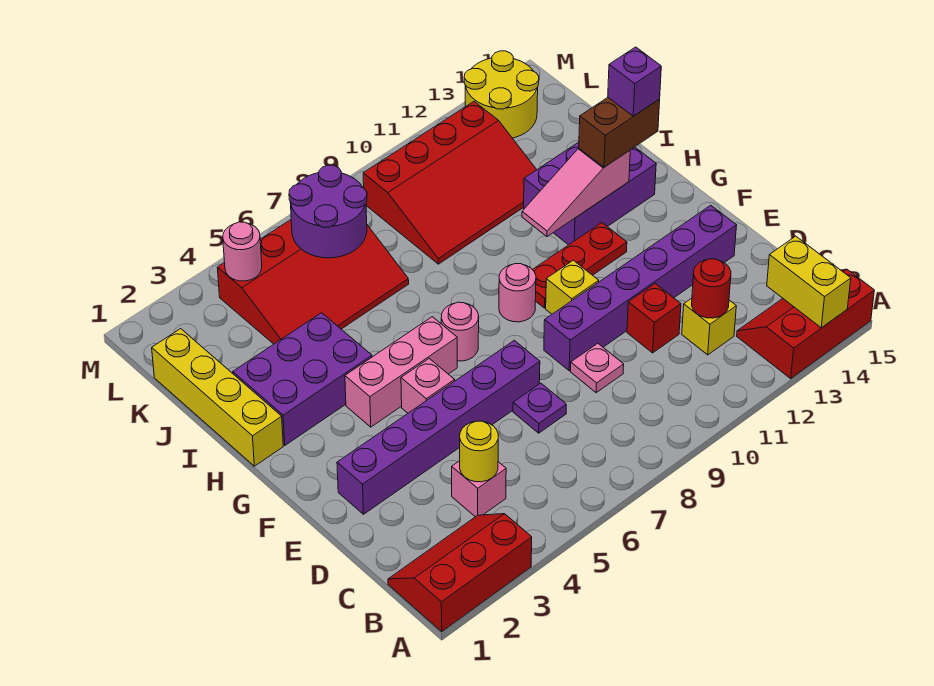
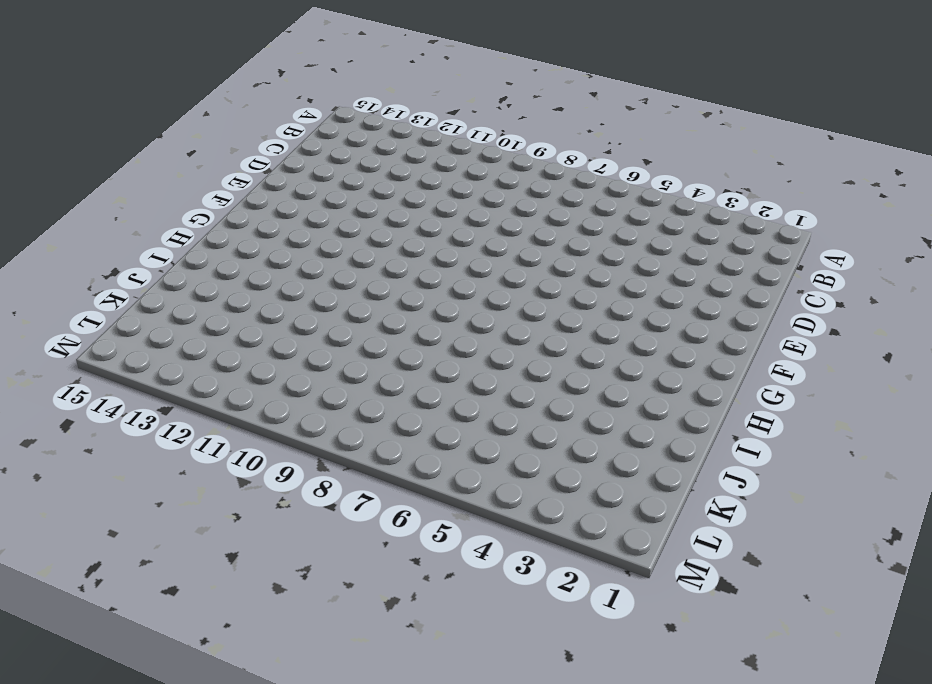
none -> red 2x3 slope [388,514,532,631]
none -> red 2x3 slope [737,269,874,378]
none -> pink 1x1 brick [452,461,506,517]

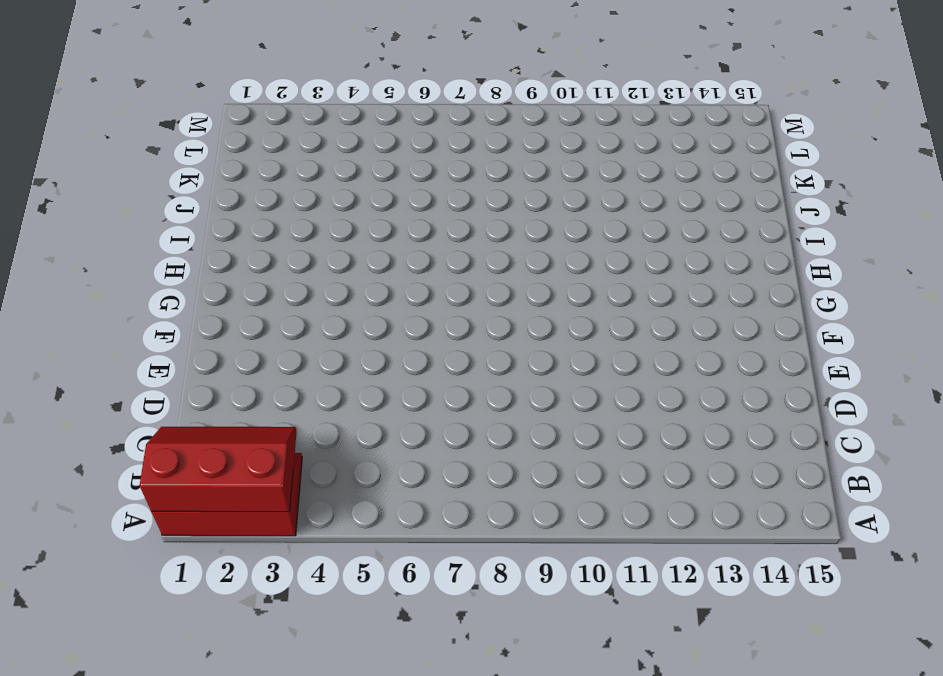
red 2x3 slope [140,427,296,512] -> red 2x3 slope moved to [737,269,874,378]
none -> pink 1x1 brick [452,461,506,517]
none -> yellow 1x1 brick [682,298,736,355]
none -> purple 1x1 plate [513,383,566,433]

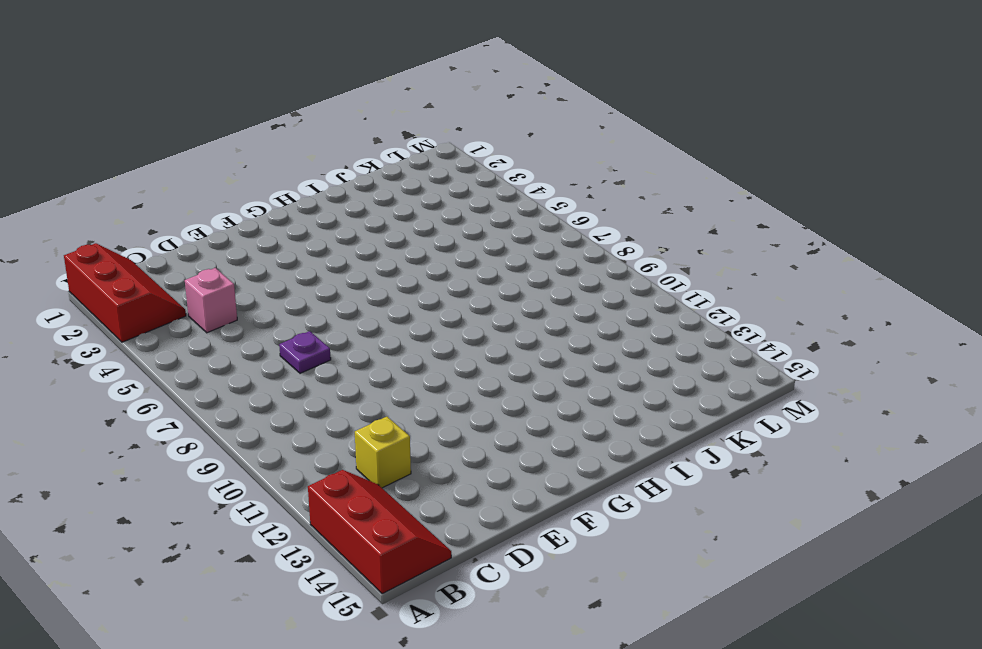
none -> pink 1x1 plate [571,343,624,393]
none -> red 1x1 brick [627,284,681,353]
none -> purple 1x6 brick [337,340,540,514]

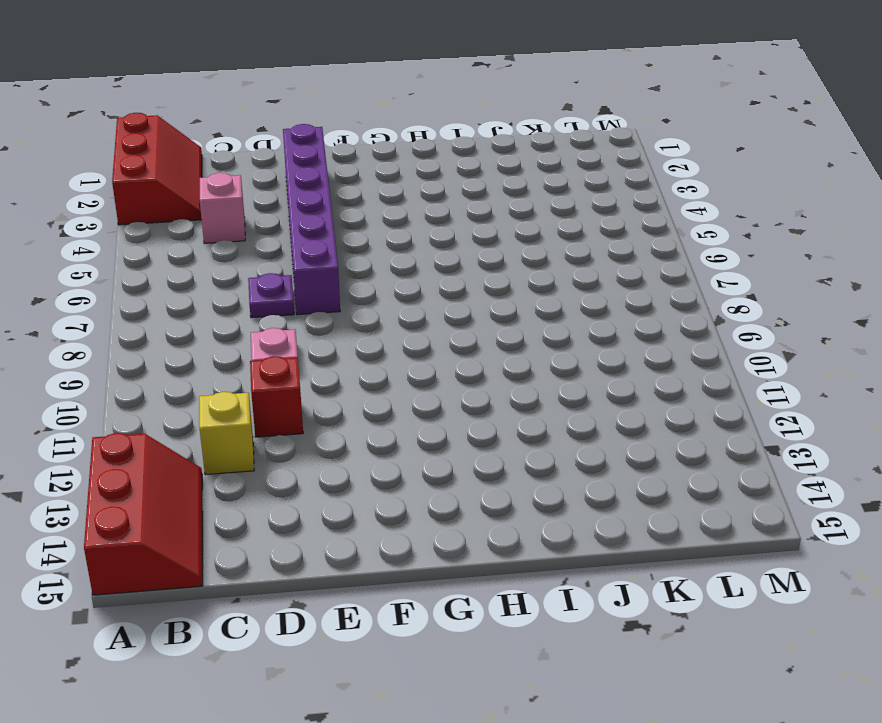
none -> purple 1x6 brick [544,205,737,371]
none -> pink 1x1 brick [401,359,455,413]
none -> yellow 1x1 brick [546,260,599,314]

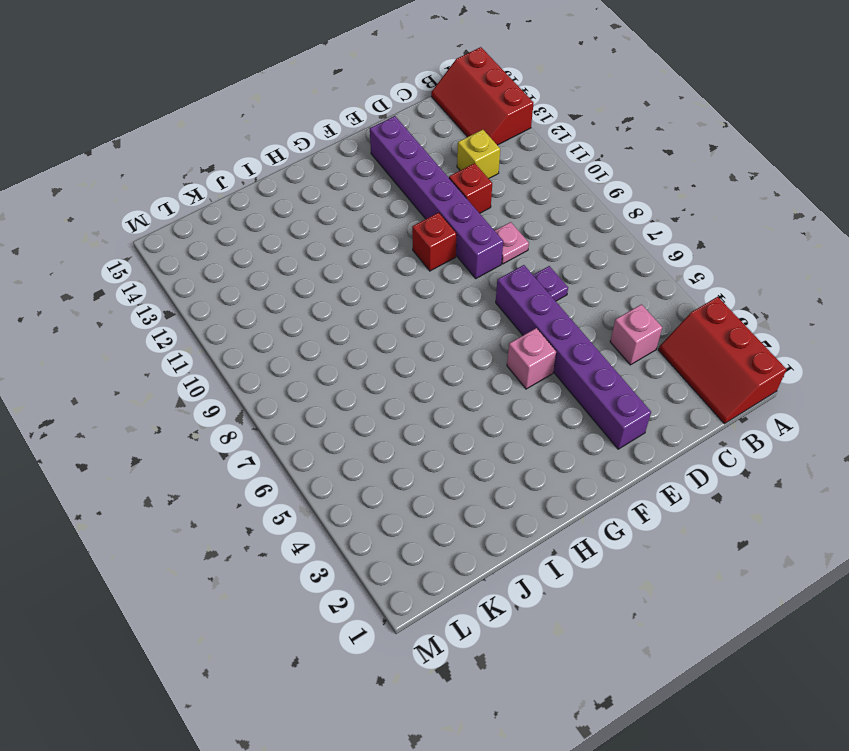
red 1x1 brick [412,213,457,271] -> yellow 1x1 brick [546,260,599,314]
none -> pink 1x3 brick [345,317,457,427]
none -> pink 1x1 round brick [441,302,479,361]
none -> pink 1x1 round brick [499,264,536,322]

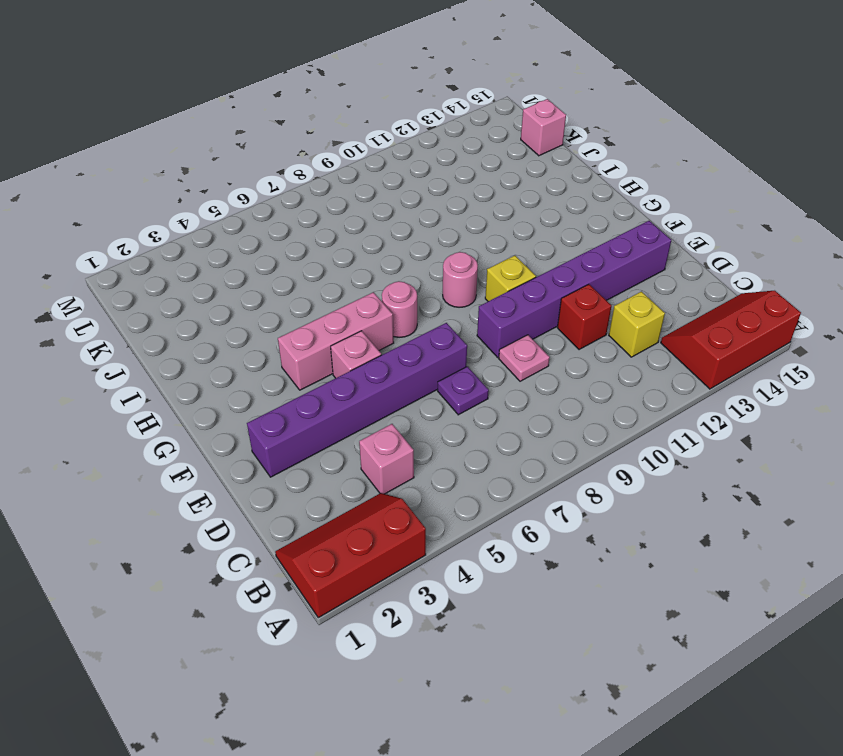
pink 1x1 brick [521,99,566,156] -> none
none -> red 1x3 plate [532,223,627,308]
none -> yellow 1x4 brick [152,329,283,466]
none -> purple 2x3 brick [233,313,372,445]

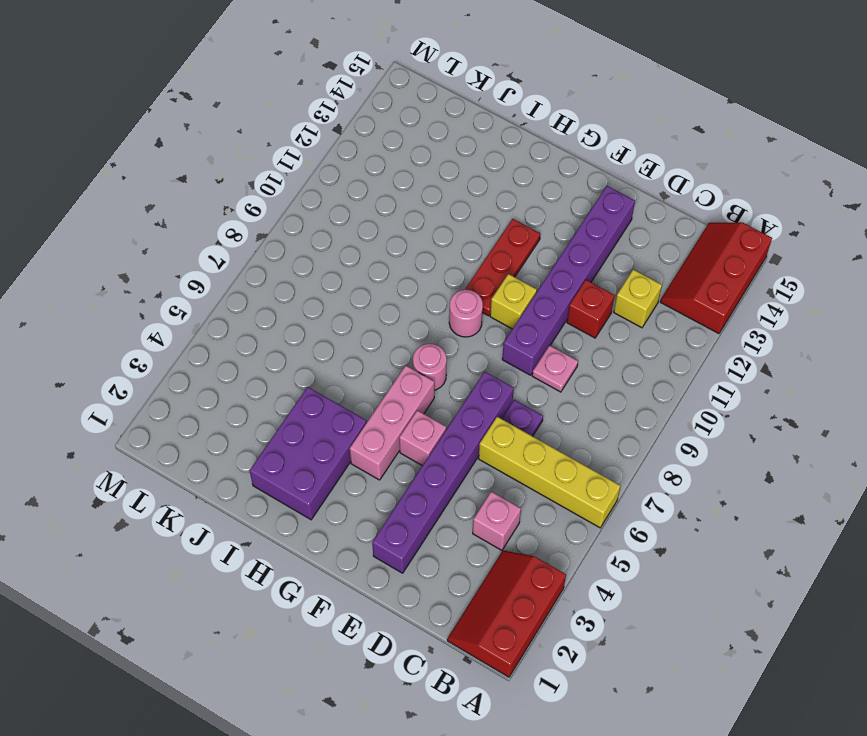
yellow 1x4 brick [479,417,620,528] -> yellow 1x4 brick moved to [152,329,283,466]
none -> purple 2x3 brick [524,142,656,245]
none -> red 3x4 slope [217,220,409,344]
none -> red 3x4 slope [363,102,537,264]

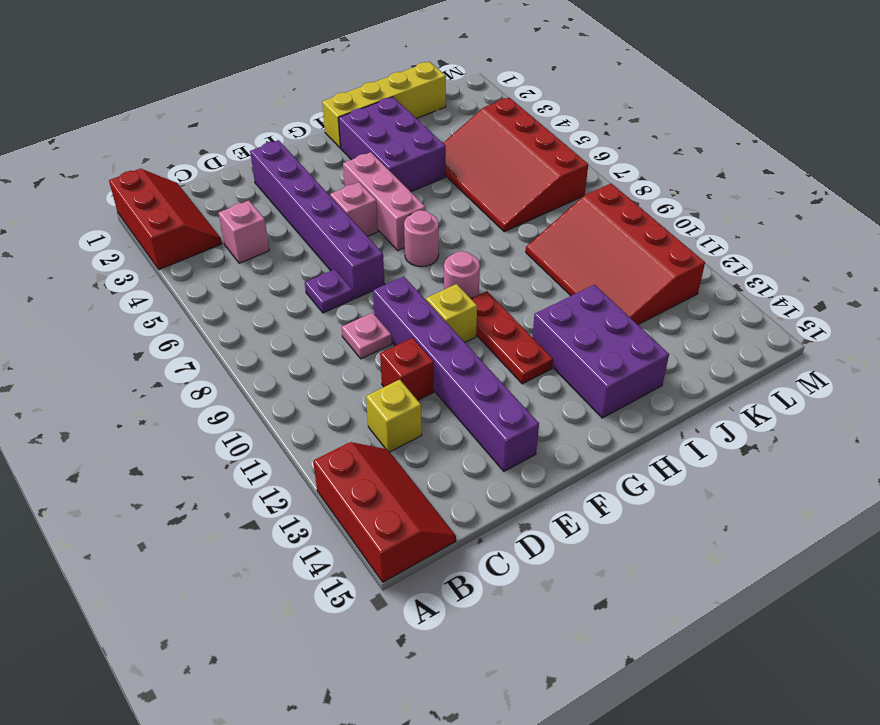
none -> yellow 2x2 round brick [464,51,539,138]
none -> yellow 1x2 brick [767,236,851,328]
none -> yellow 1x1 round brick [460,421,498,482]

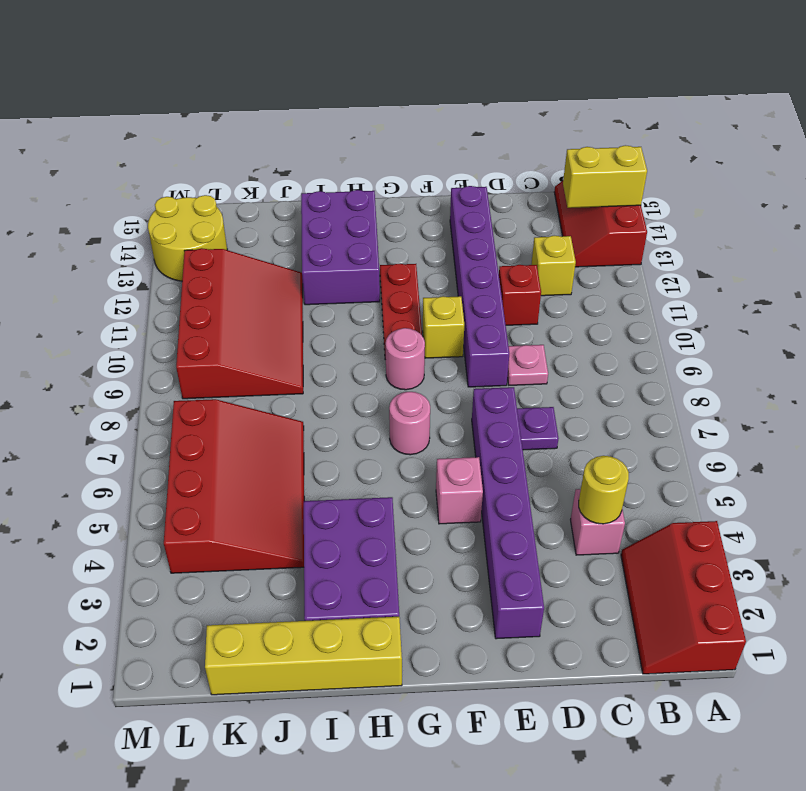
none -> pink 1x3 brick [345,317,457,427]
none -> red 1x1 round brick [692,259,731,318]
none -> pink 1x3 slope [522,148,630,237]

